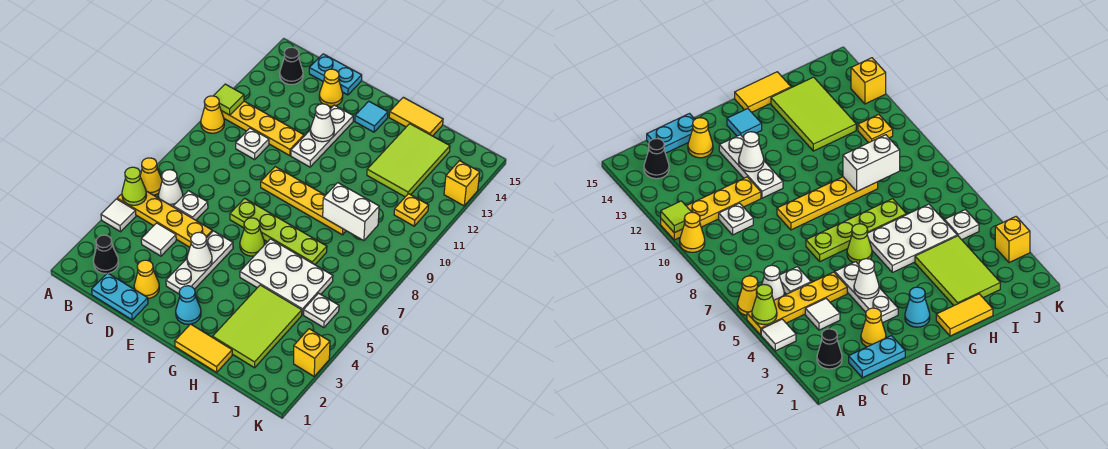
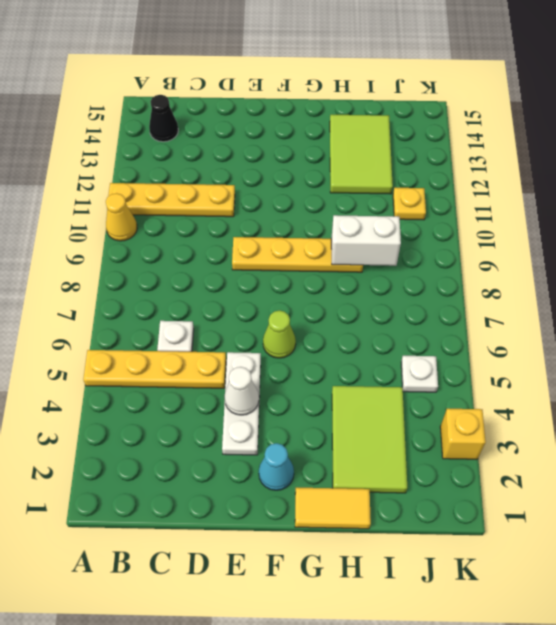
none -> white 1x1 tile [101,199,136,232]
none -> yellow 1x1 cone [140,158,162,195]
none -> black 1x1 cone [93,235,119,274]
none -> white 1x1 cone [158,170,183,207]

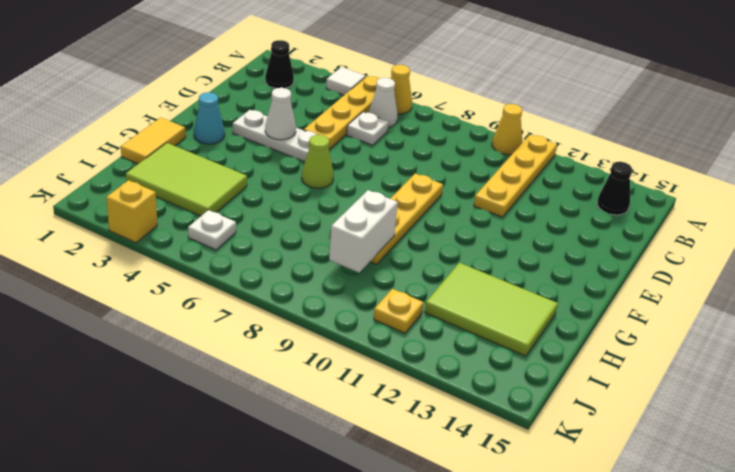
none -> cyan 1x2 plate [92,273,148,320]
none -> white 1x1 tile [141,223,176,256]
none -> white 1x1 plate [236,128,269,160]
none -> cyan 1x2 plate [309,54,362,95]

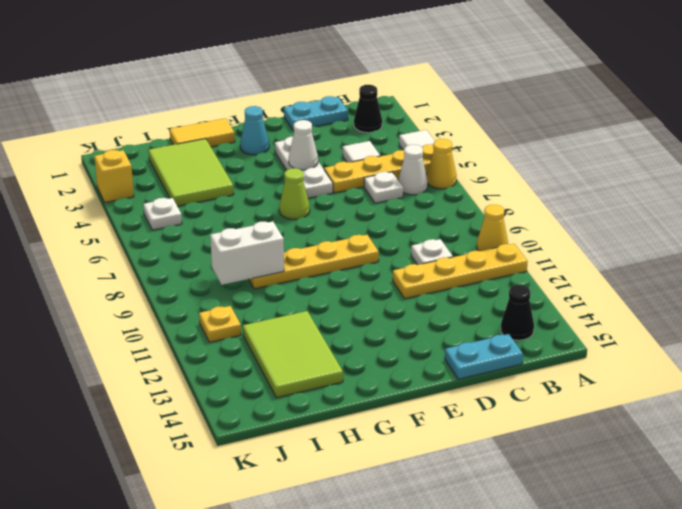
none -> yellow 1x1 cone [134,260,159,299]
none -> yellow 1x1 cone [319,69,343,106]
none -> lime 1x4 plate [230,198,327,265]
none -> white 1x3 plate [291,105,353,167]

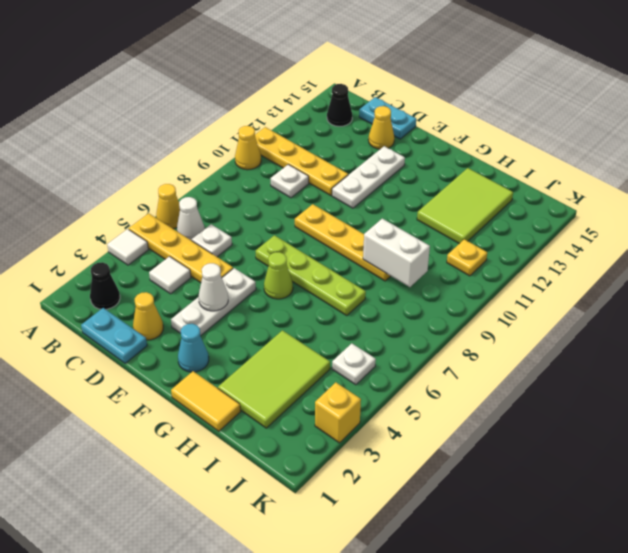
none -> cyan 1x1 tile [355,101,388,132]
none -> white 2x3 plate [240,239,333,315]
none -> yellow 1x2 tile [389,97,443,136]
none -> yellow 1x1 brick [444,161,480,206]

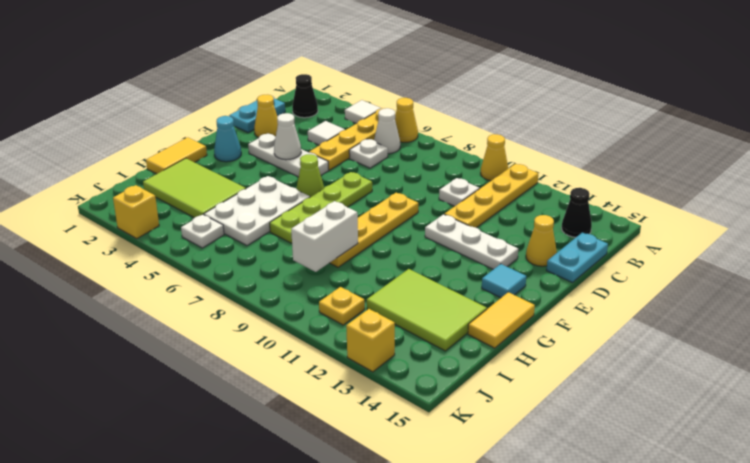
none -> lime 1x1 cone [122,167,147,205]
none -> lime 1x1 tile [214,84,244,115]
none -> white 1x1 cone [310,104,334,142]

